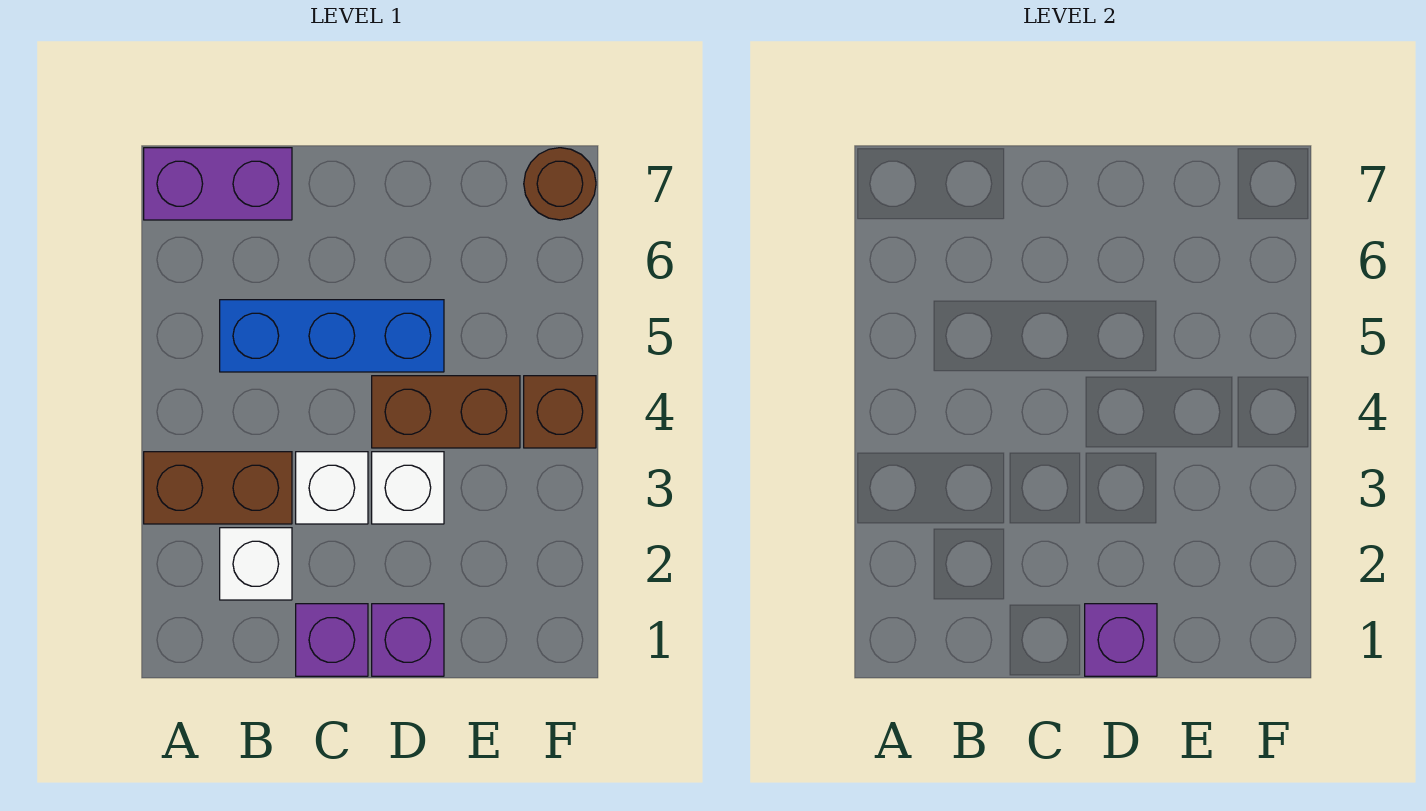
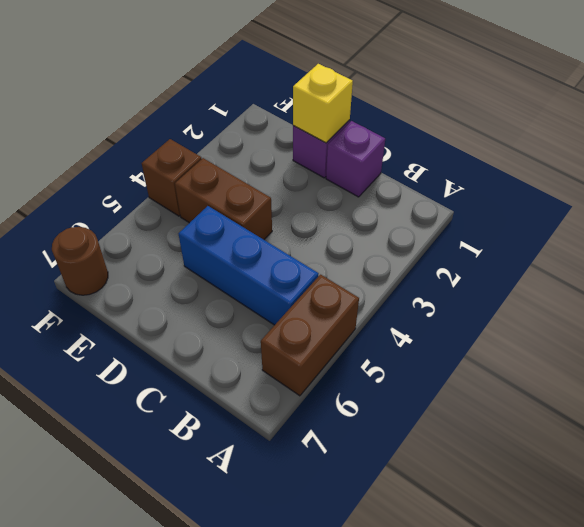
brown 1x2 brick [261,275,359,396] -> brown 1x2 brick turned to [144,452,292,524]
yellow 1x1 brick [293,64,353,143] -> purple 1x1 brick [1085,604,1157,676]
none -> purple 1x2 brick [144,148,292,220]
none -> white 1x1 brick [220,528,292,600]
none -> white 1x1 brick [296,452,368,524]

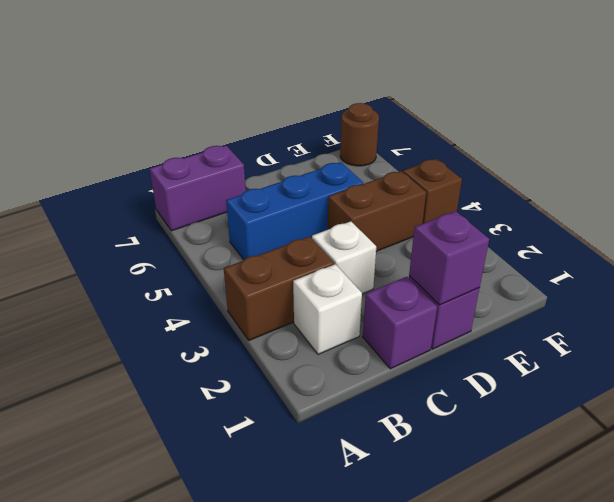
none -> white 1x1 brick [372,452,444,524]

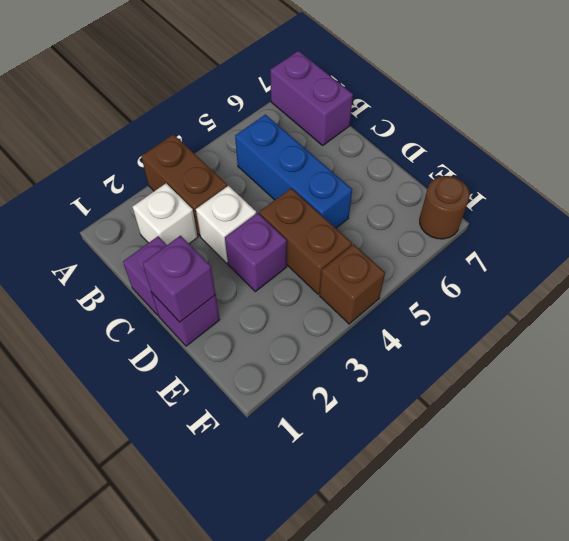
purple 1x1 brick [225,213,287,292] -> white 1x1 brick [372,452,444,524]

